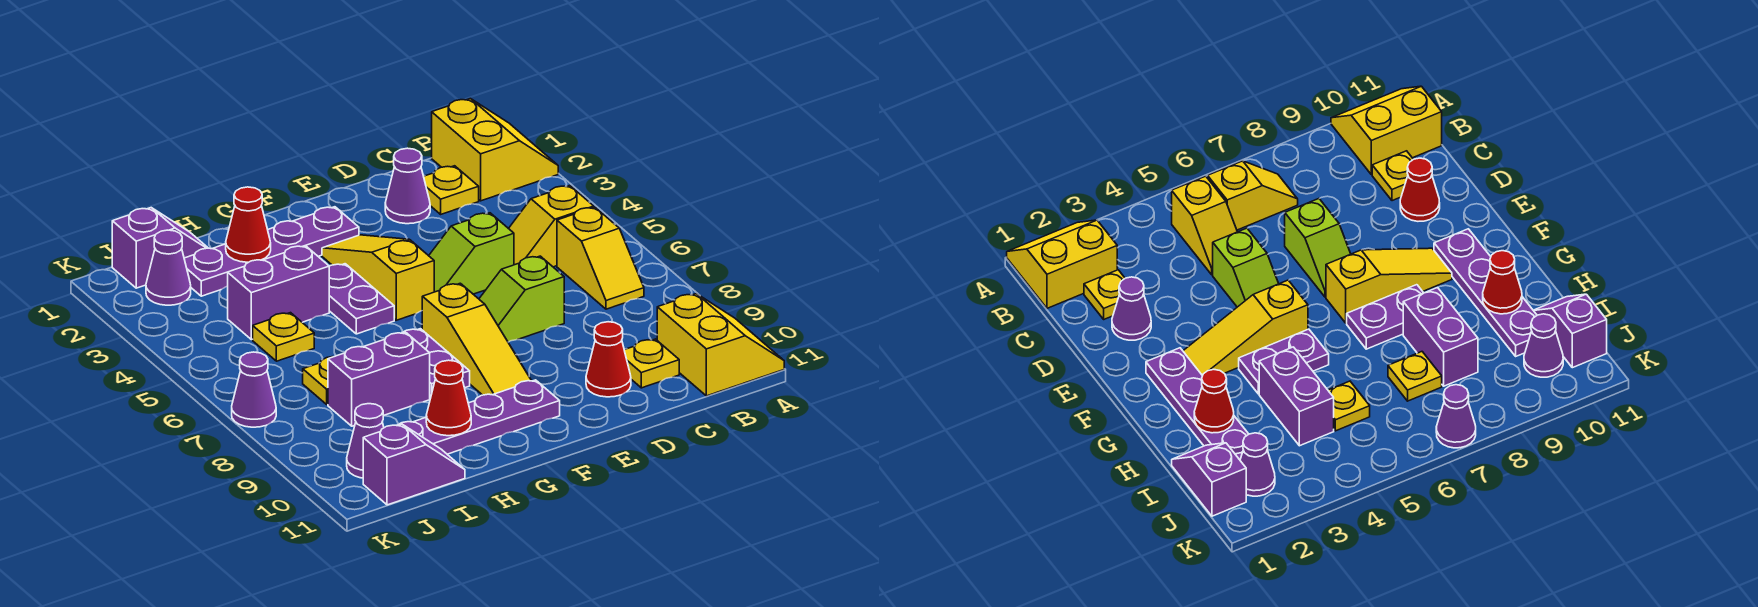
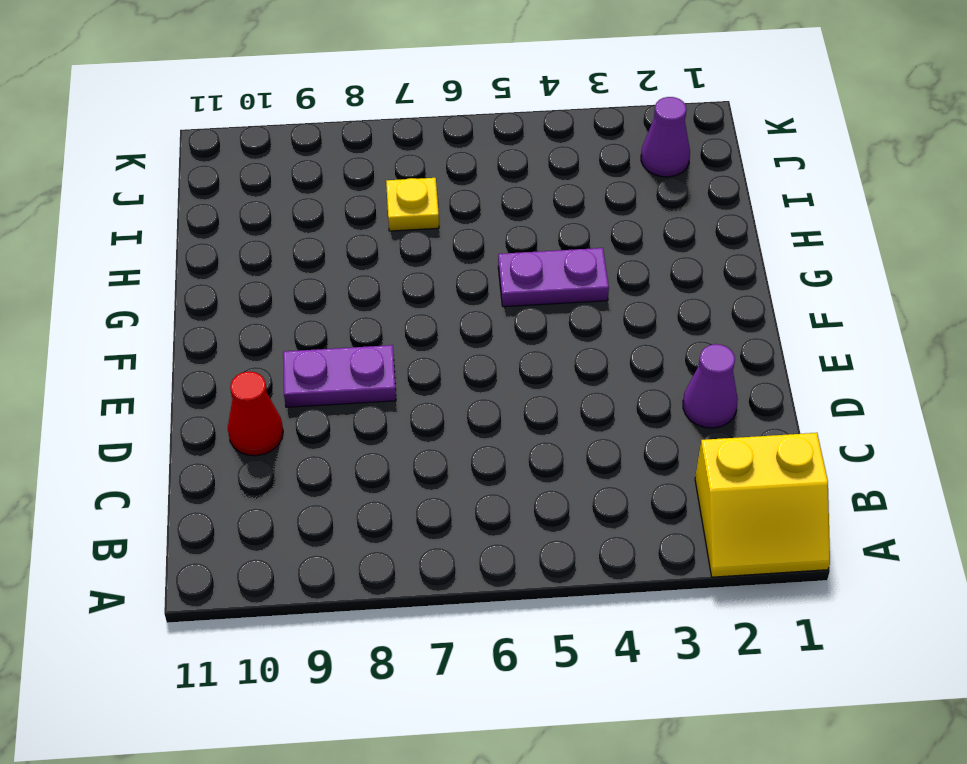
purple 1x2 plate [283,345,396,407] -> purple 1x2 plate moved to [403,329,470,398]
none -> yellow 2x2 slope [657,294,784,396]
none -> yellow 1x2 slope [509,186,594,267]
none -> yellow 1x2 slope [557,207,644,309]

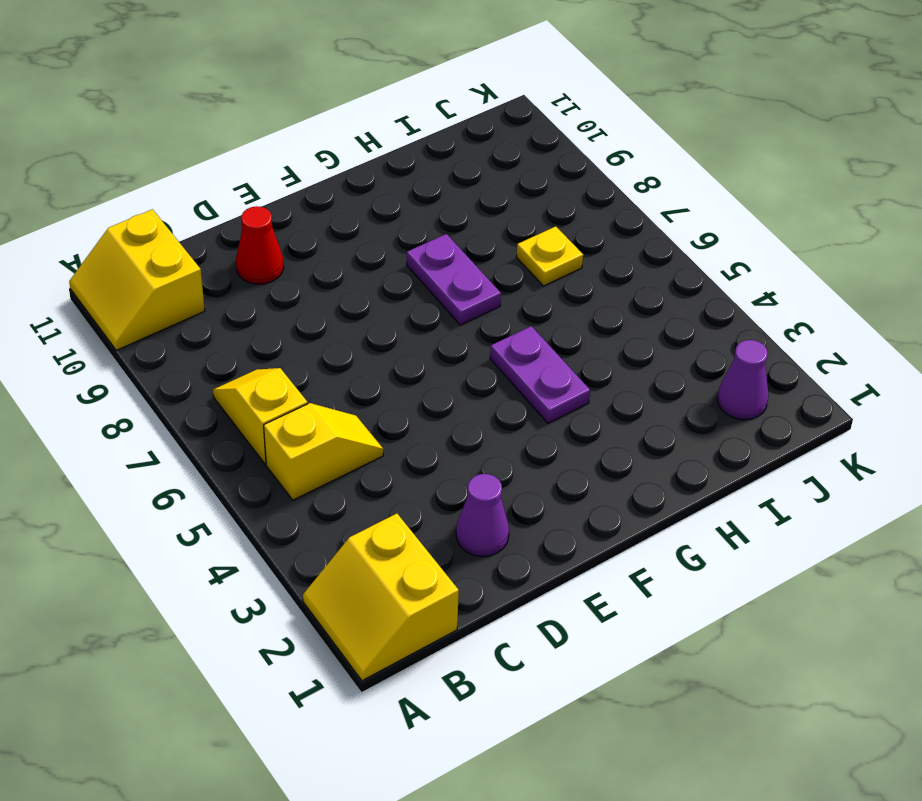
none -> yellow 1x1 plate [424,166,479,214]
none -> yellow 1x1 plate [624,339,679,388]
none -> lime 1x2 slope [429,213,514,294]

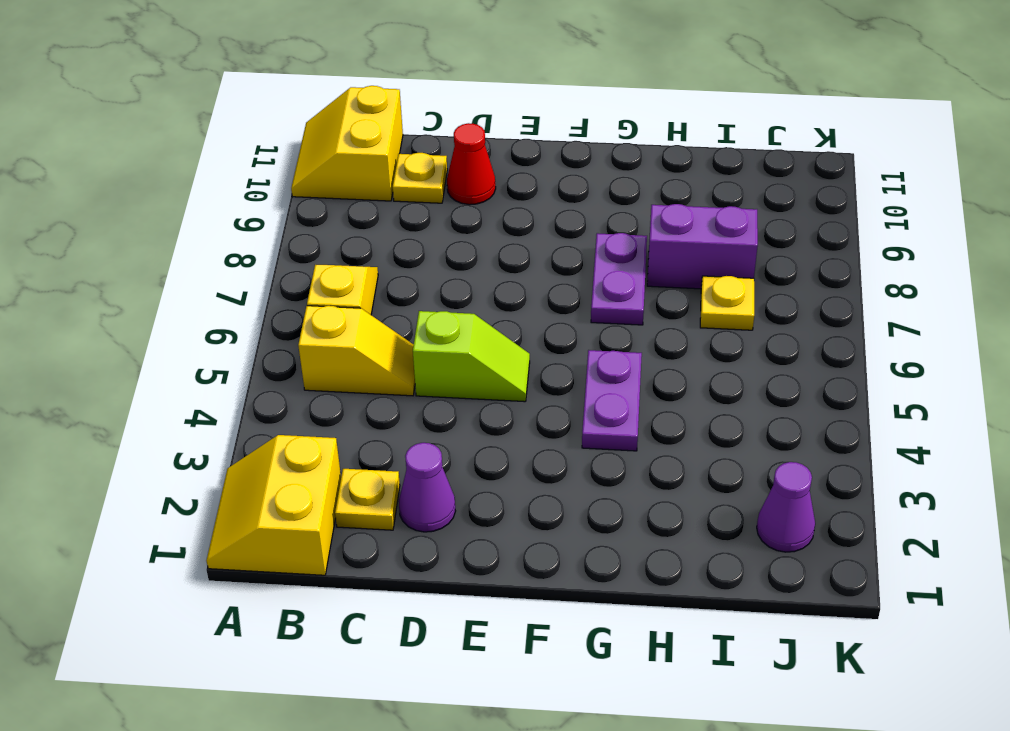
none -> lime 1x2 slope [479,256,564,342]
none -> purple 1x4 plate [184,207,359,296]
none -> yellow 1x3 slope [322,235,434,320]

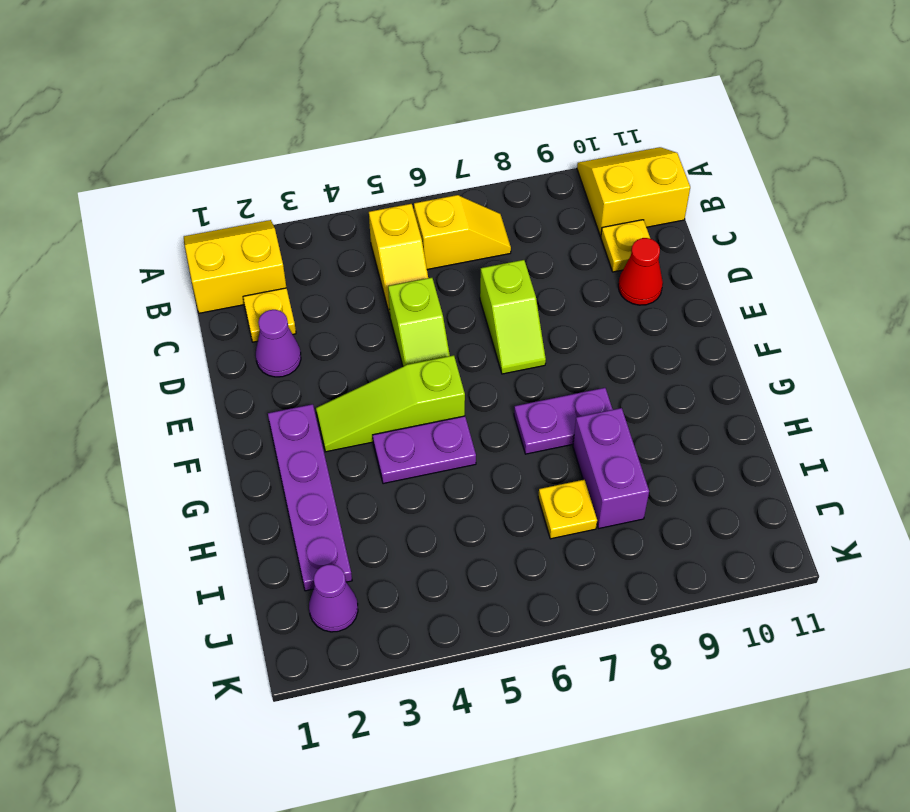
lime 1x3 slope [316,355,465,452] -> yellow 1x3 slope [322,235,434,320]
none -> yellow 1x3 slope [422,283,531,395]
none -> purple 1x4 plate [397,380,560,454]
none -> purple 1x2 brick [228,246,329,340]

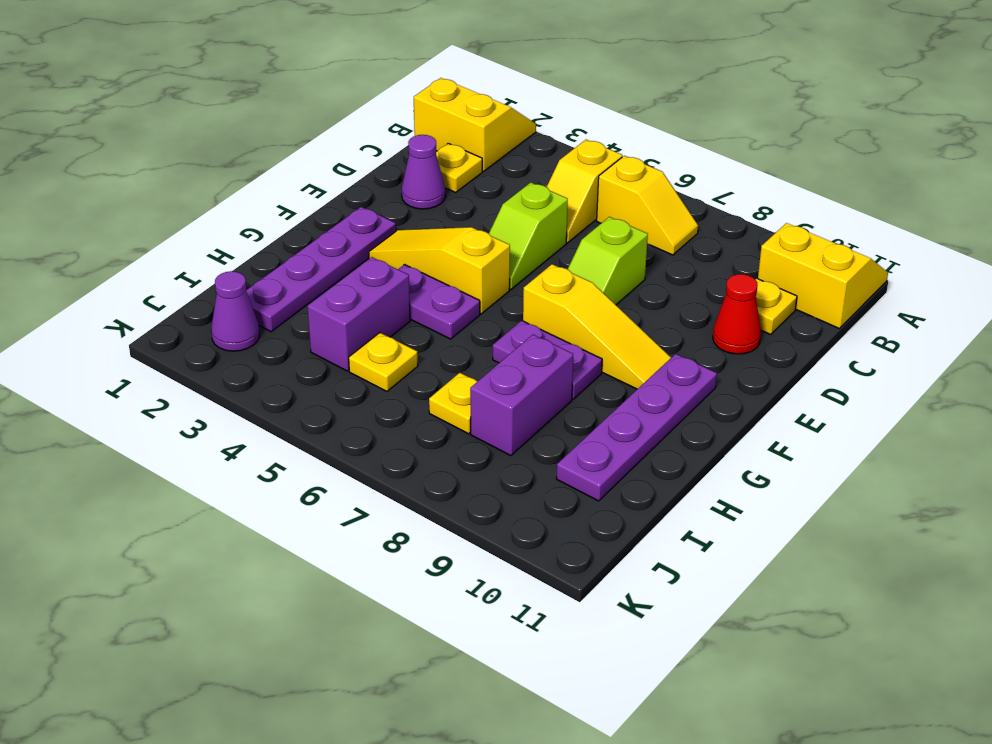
none -> purple 1x2 slope [112,208,208,288]
none -> purple 1x2 slope [363,424,465,505]
none -> purple 1x1 cone [347,404,384,478]

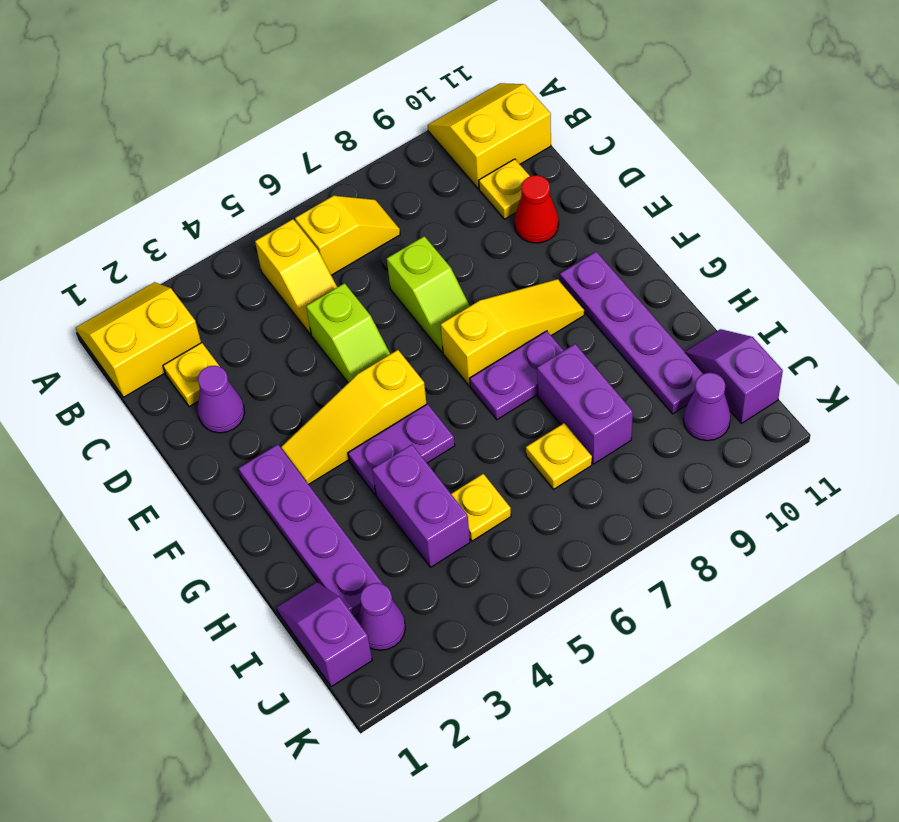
none -> purple 1x1 cone [232,352,276,427]
none -> red 1x1 cone [226,187,271,262]
none -> red 1x1 cone [426,360,471,436]

